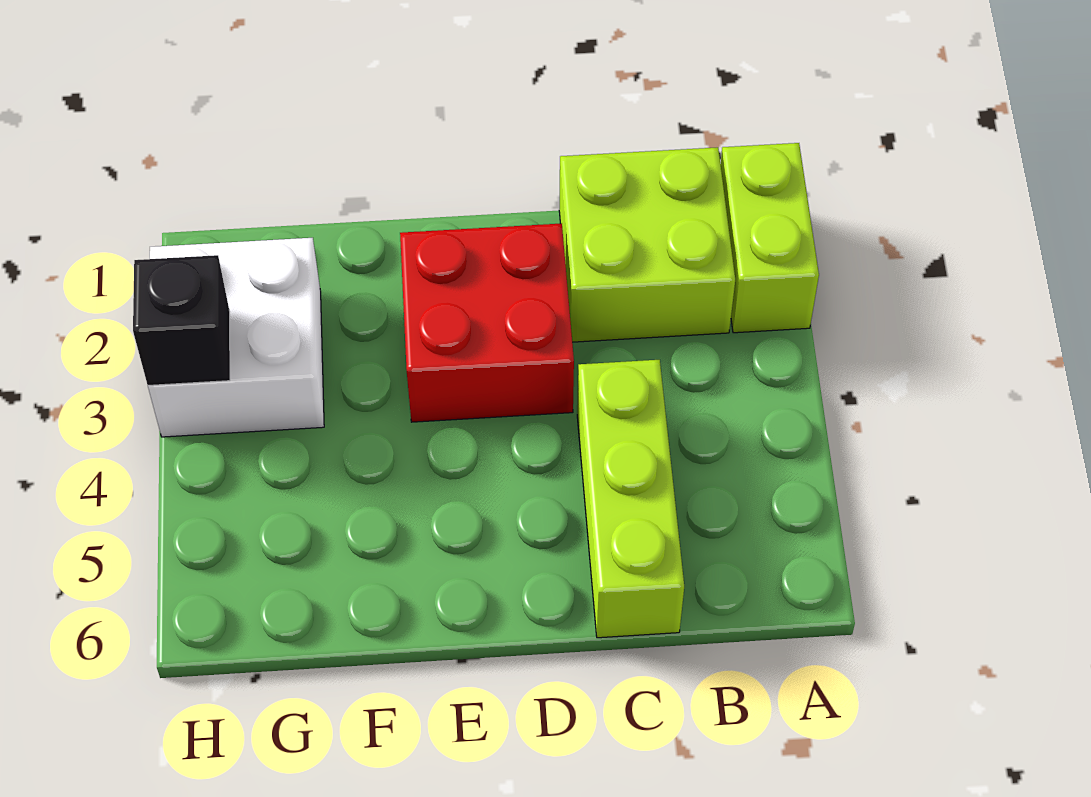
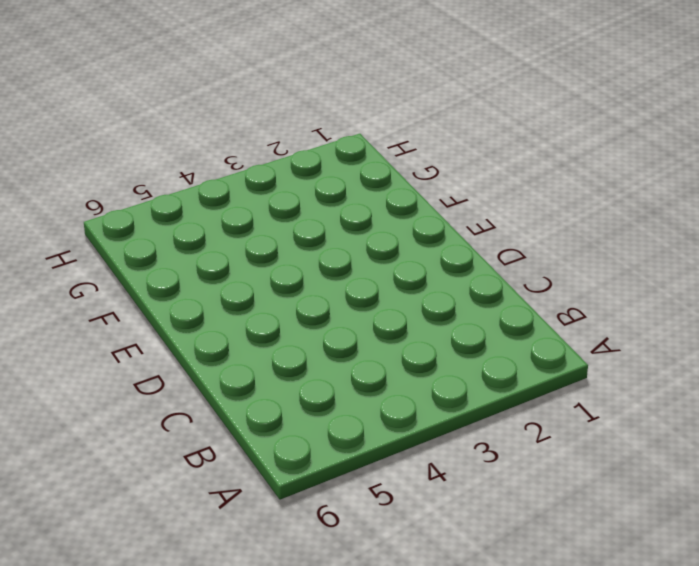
none -> lime 1x2 brick [721,143,819,333]
none -> lime 2x2 brick [559,147,735,342]

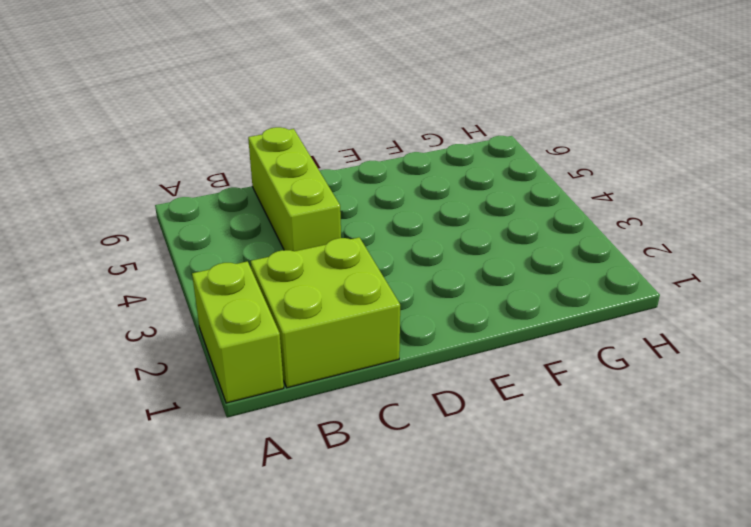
none -> red 2x2 brick [400,223,574,422]
none -> white 2x2 brick [148,238,324,437]

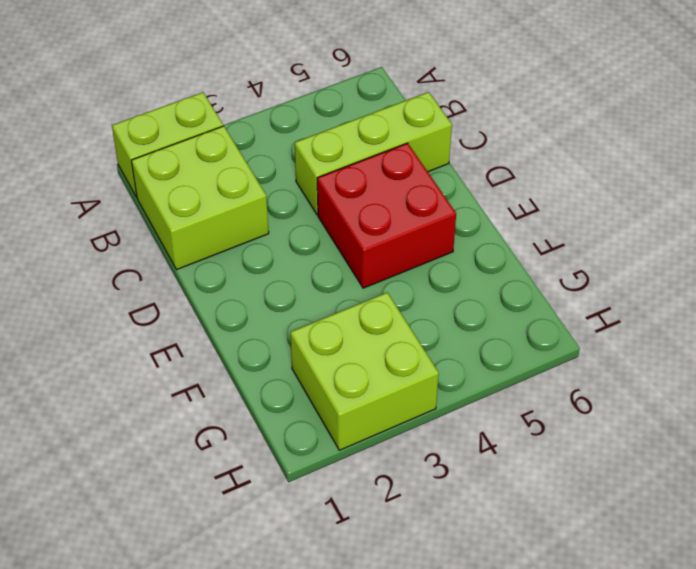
red 2x2 brick [317,143,456,288] -> red 2x2 brick moved to [400,223,574,422]
lime 2x2 brick [290,292,439,450] -> white 2x2 brick [148,238,324,437]
none -> black 1x1 brick [133,255,230,385]

